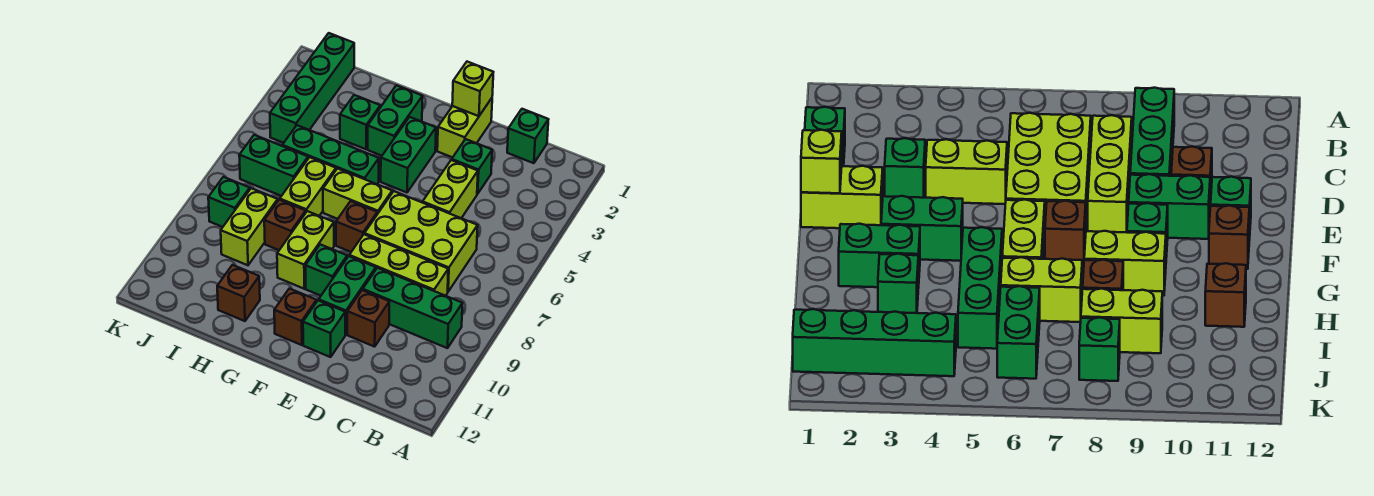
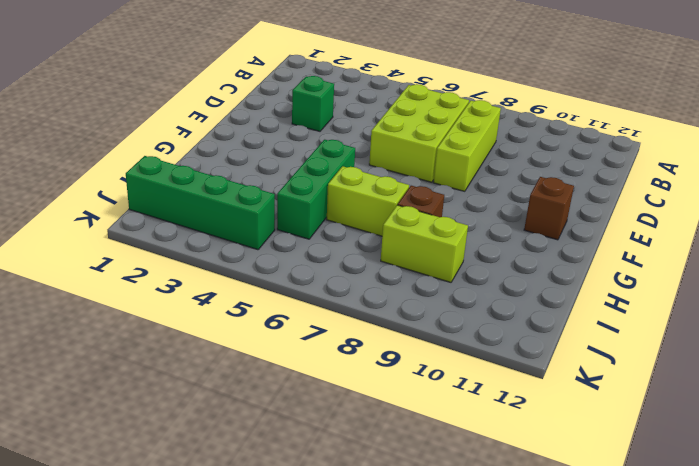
none -> green 1x3 brick [363,268,462,348]
none -> green 1x1 brick [507,109,548,163]
none -> lime 1x2 brick [423,160,478,218]

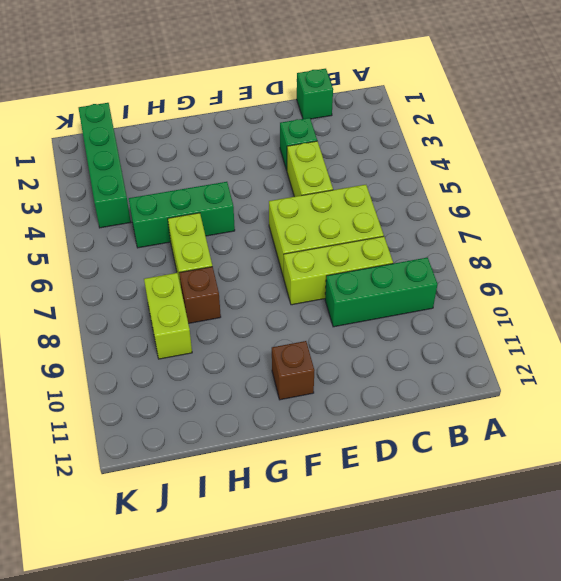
none -> brown 1x1 brick [347,290,389,347]
none -> lime 1x2 brick [437,98,492,157]
none -> green 1x2 brick [319,256,376,335]

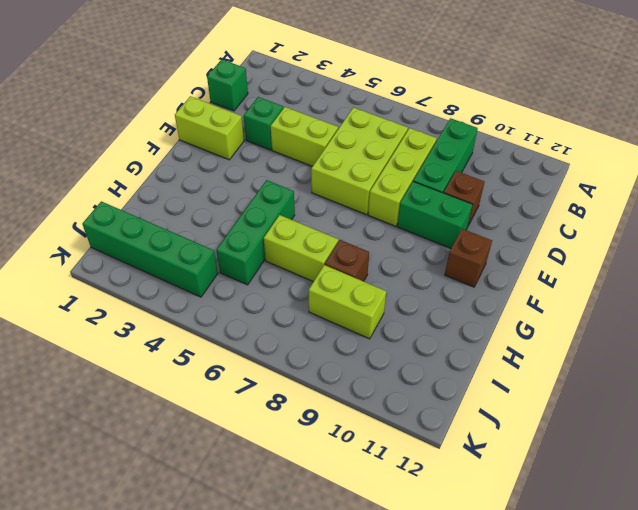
none -> green 1x1 brick [303,300,345,357]
none -> green 1x2 brick [381,117,436,192]
none -> lime 1x2 brick [323,169,392,219]

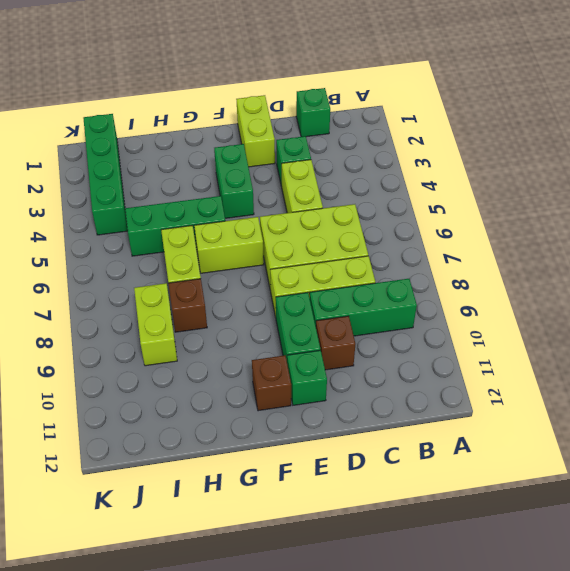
none -> brown 1x1 brick [336,201,377,252]
none -> green 1x1 brick [305,244,347,296]
none -> green 1x2 brick [368,85,423,156]

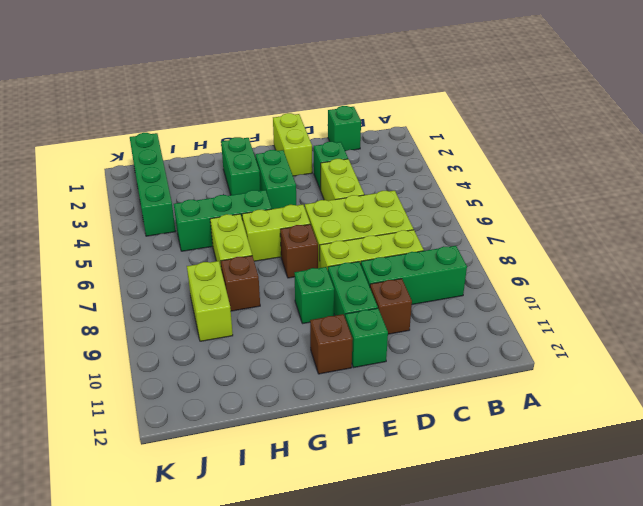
none -> lime 1x2 brick [277,211,334,289]
none -> green 1x1 brick [340,95,380,149]
none -> brown 1x1 brick [217,265,260,321]

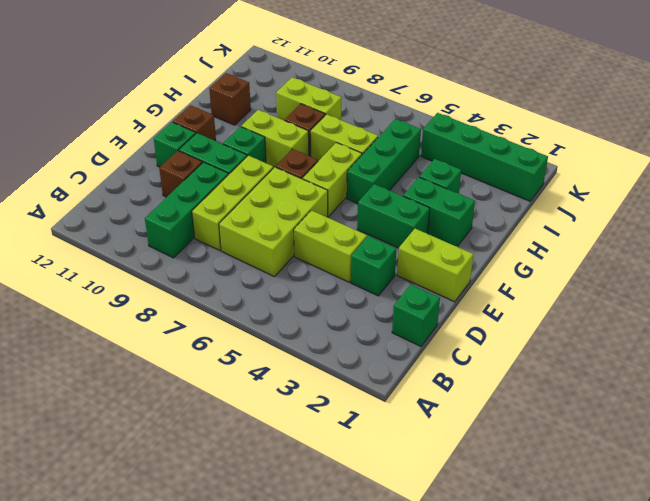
none -> green 1x2 brick [239,135,308,196]
none -> green 1x1 brick [208,177,250,227]
none -> lime 1x1 brick [452,62,493,116]

